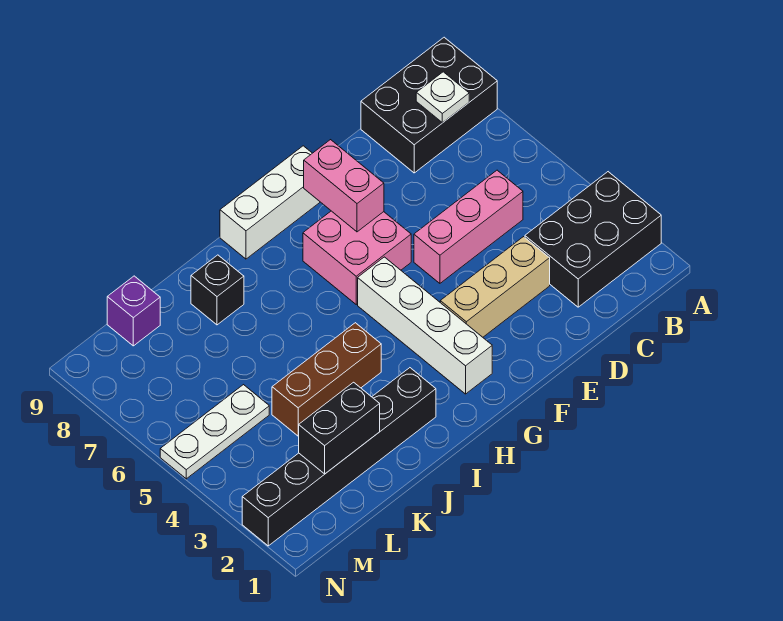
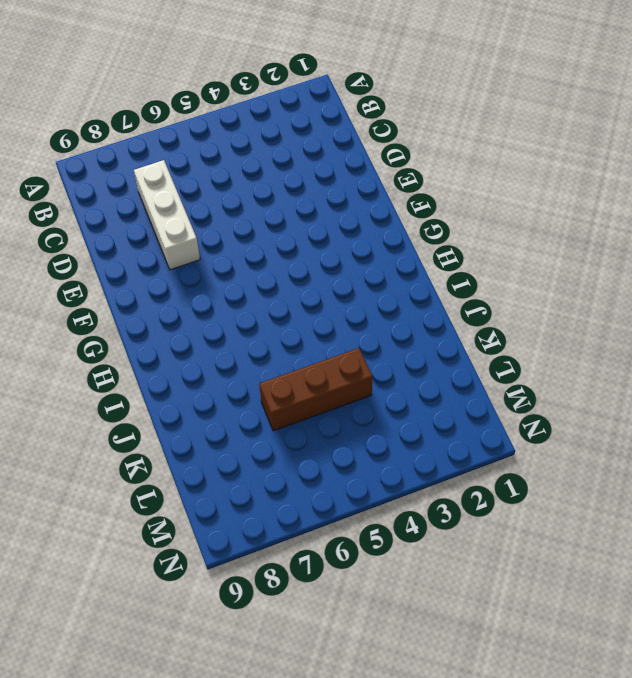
white 1x3 brick [134,160,200,270] -> white 1x3 brick moved to [220,146,320,259]
brown 1x3 brick [259,348,372,431] -> brown 1x3 brick turned to [272,323,381,436]
none -> black 2x3 brick [525,172,661,307]
none -> black 2x3 brick [361,37,497,173]
none -> pink 1x3 brick [414,170,523,283]

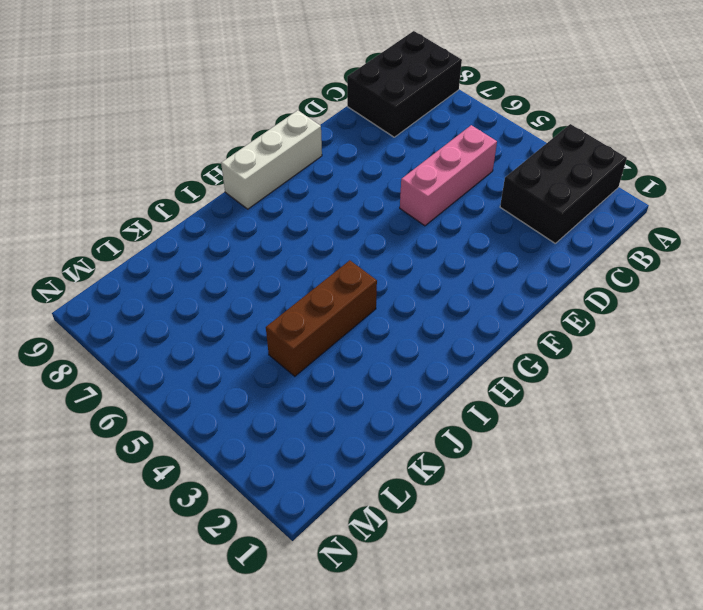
none -> tan 1x3 brick [440,237,550,337]
none -> pink 2x2 brick [303,211,411,304]
none -> white 1x4 brick [358,257,492,394]

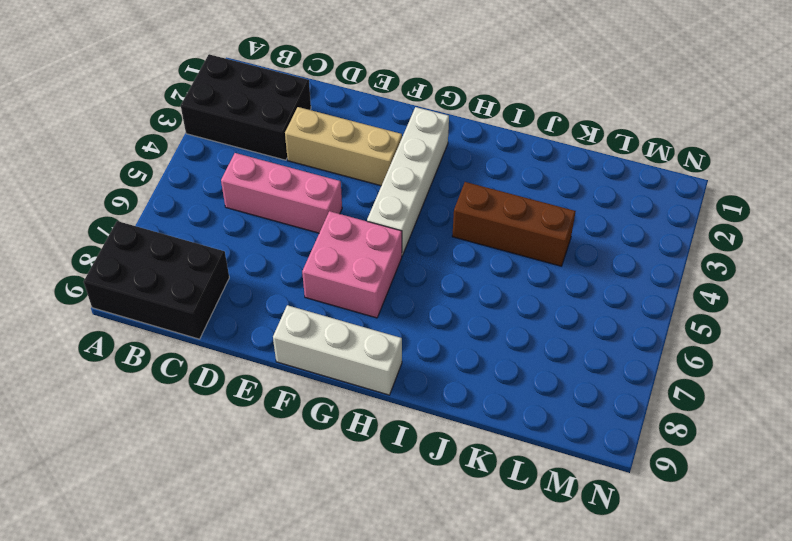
none -> black 1x6 brick [242,368,436,546]
none -> black 1x1 brick [191,255,244,325]
none -> white 1x3 plate [160,385,269,479]

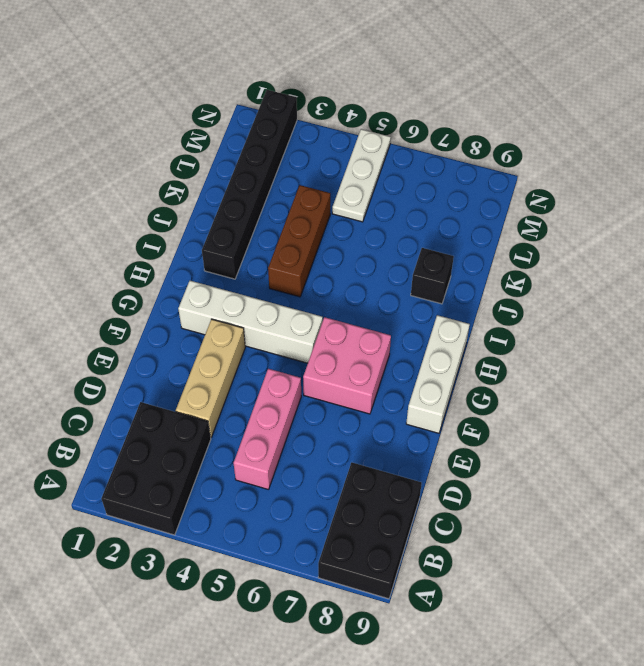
none -> purple 1x1 brick [107,276,160,346]
none -> white 1x1 plate [416,72,469,123]
none -> pink 1x2 brick [304,140,384,232]

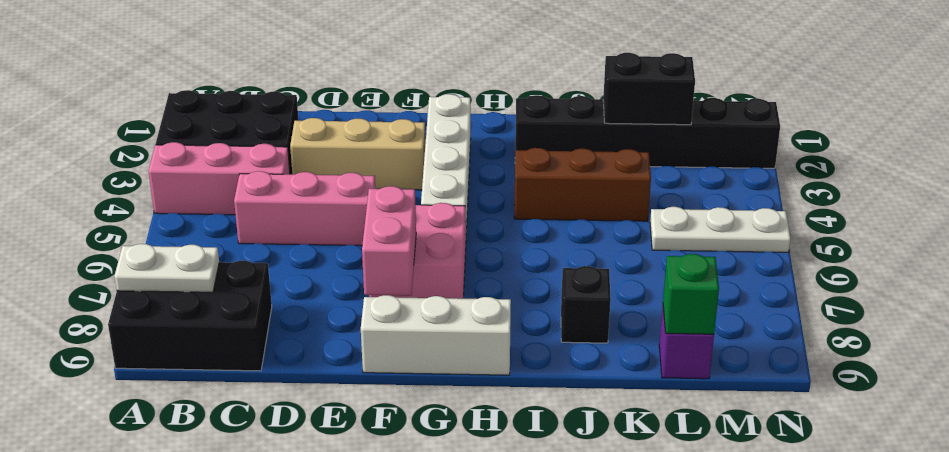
pink 1x3 brick [148,142,290,215] -> none
white 1x2 plate [114,244,219,292] -> white 1x1 plate [416,72,469,123]
green 1x1 brick [663,254,719,334] -> none

